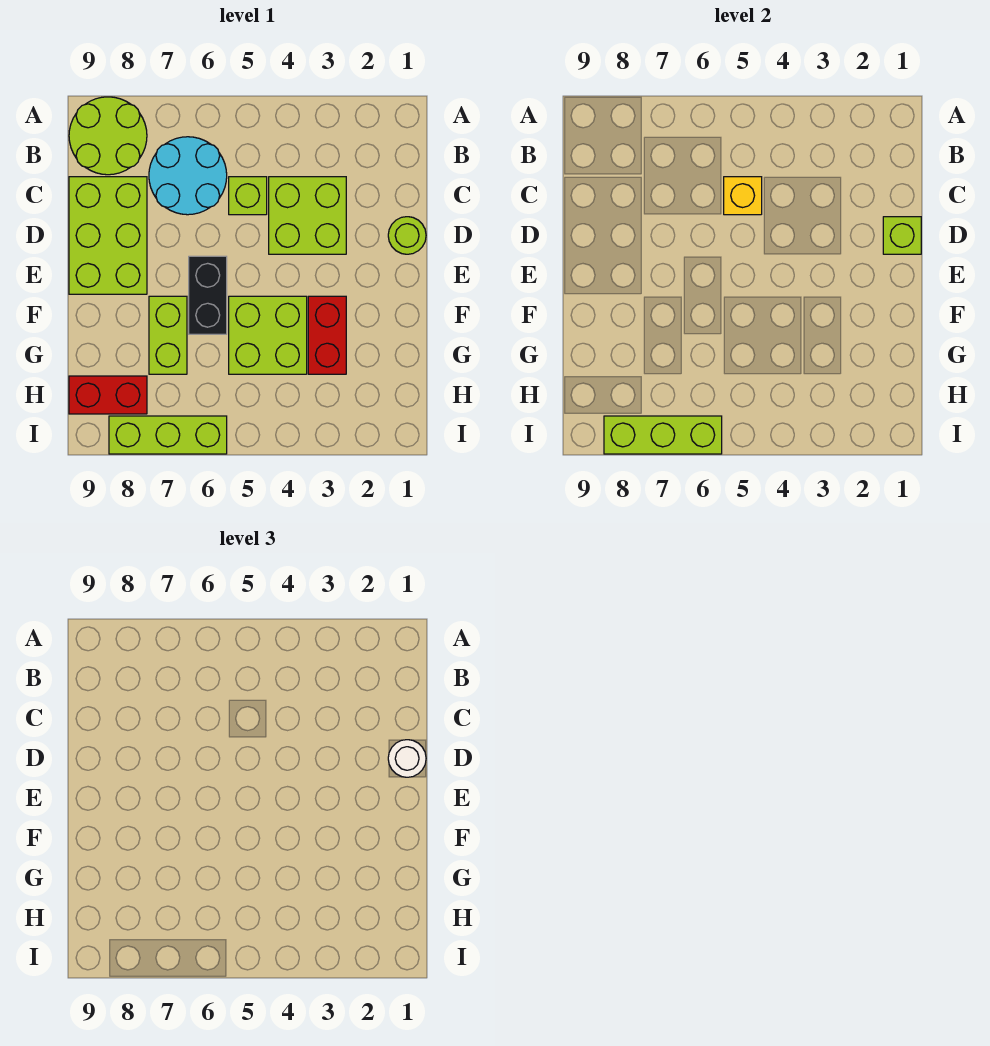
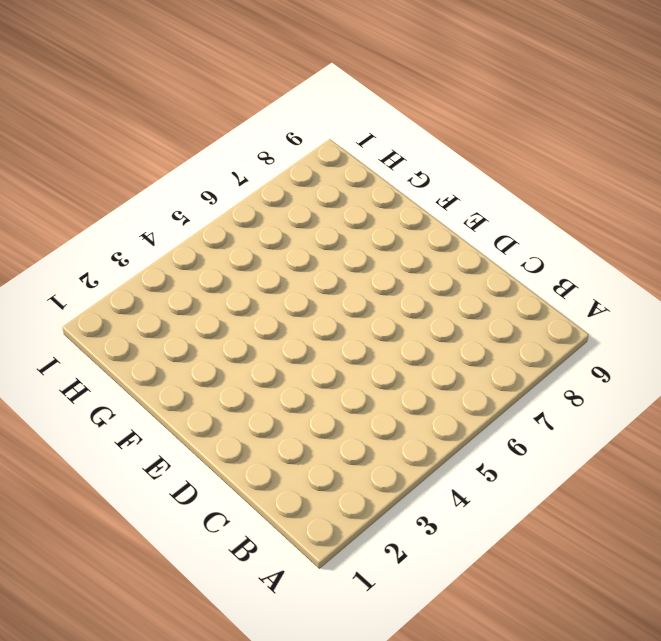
none -> lime 2x2 round brick [69,97,147,175]
none -> cyan 2x2 round brick [149,137,227,215]
none -> lime 2x2 brick [269,177,346,254]

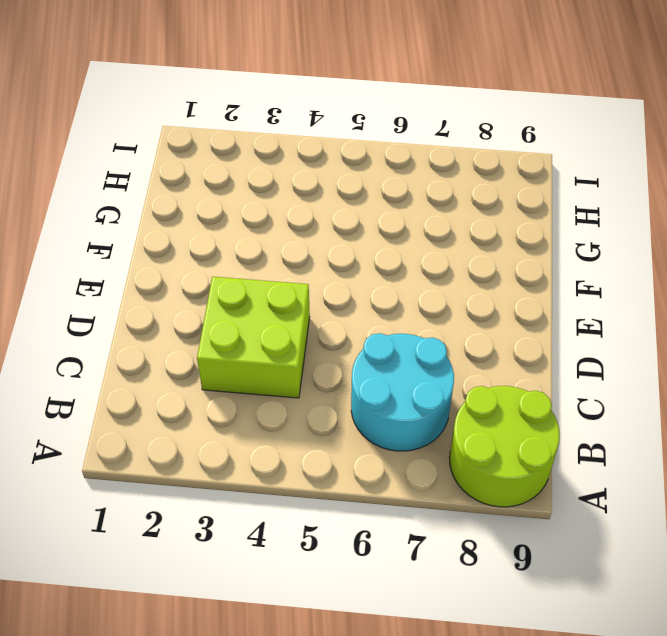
none -> lime 1x1 brick [229,177,267,215]
none -> lime 2x3 brick [69,177,147,294]
none -> lime 1x1 round brick [388,217,426,254]

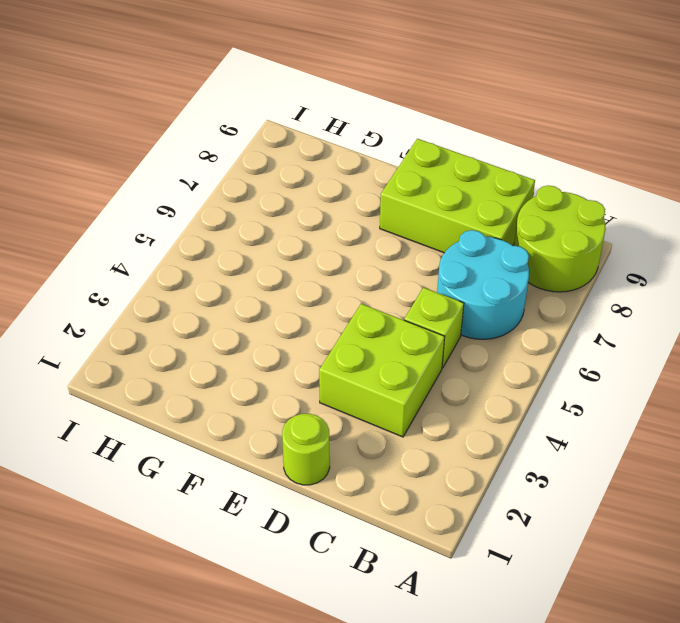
none -> black 1x2 brick [189,256,227,334]
none -> red 1x2 brick [308,296,346,374]
none -> lime 2x2 brick [229,296,307,374]

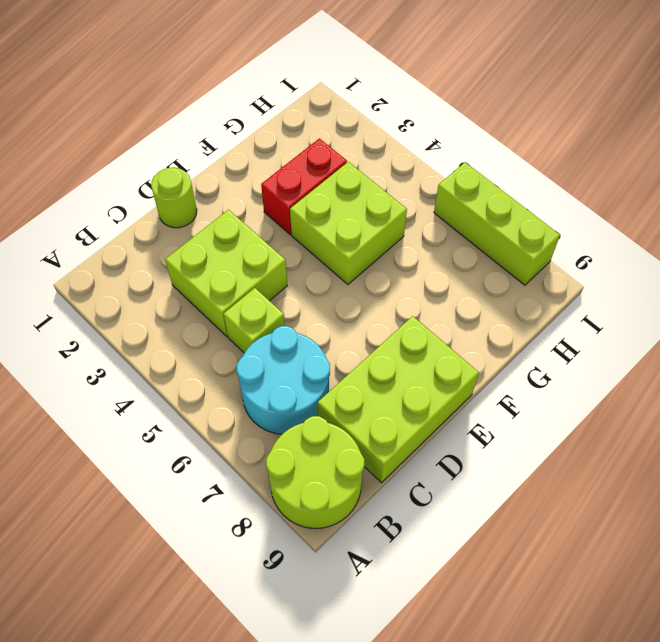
none -> black 1x2 brick [189,256,227,334]
none -> lime 1x2 brick [149,296,187,374]
none -> red 1x2 brick [69,376,147,414]

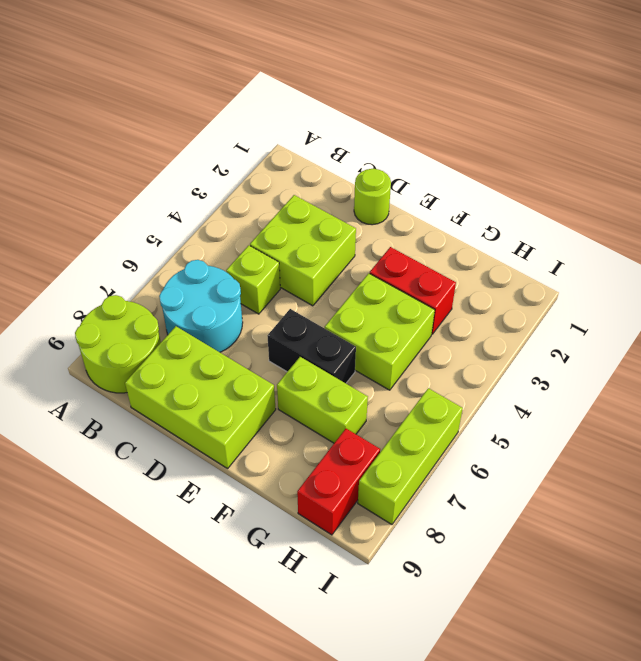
none -> yellow 1x1 brick [724,177,762,215]
none -> lime 1x1 brick [883,217,921,254]
none -> lime 1x3 brick [604,416,722,454]

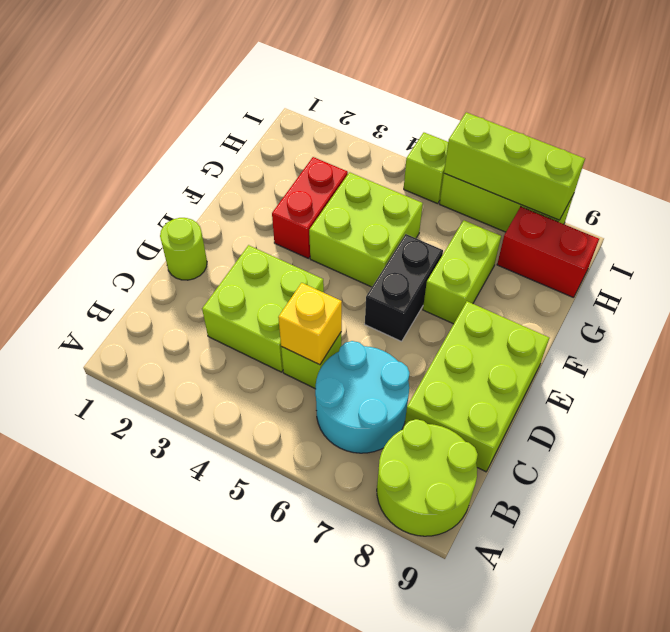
lime 1x1 brick [404,133,448,204] -> lime 1x1 brick moved to [883,217,921,254]
none -> white 1x1 round brick [388,740,426,777]

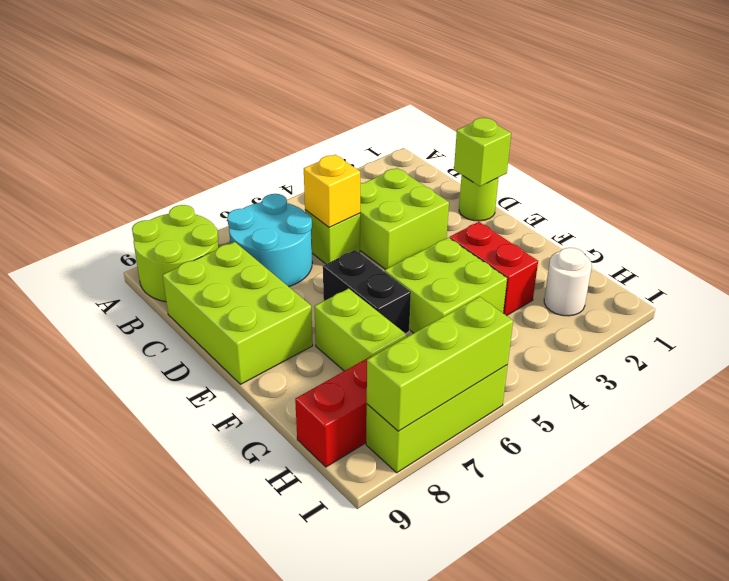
white 1x1 round brick [544,248,592,316] -> white 1x1 round brick moved to [388,740,426,777]

